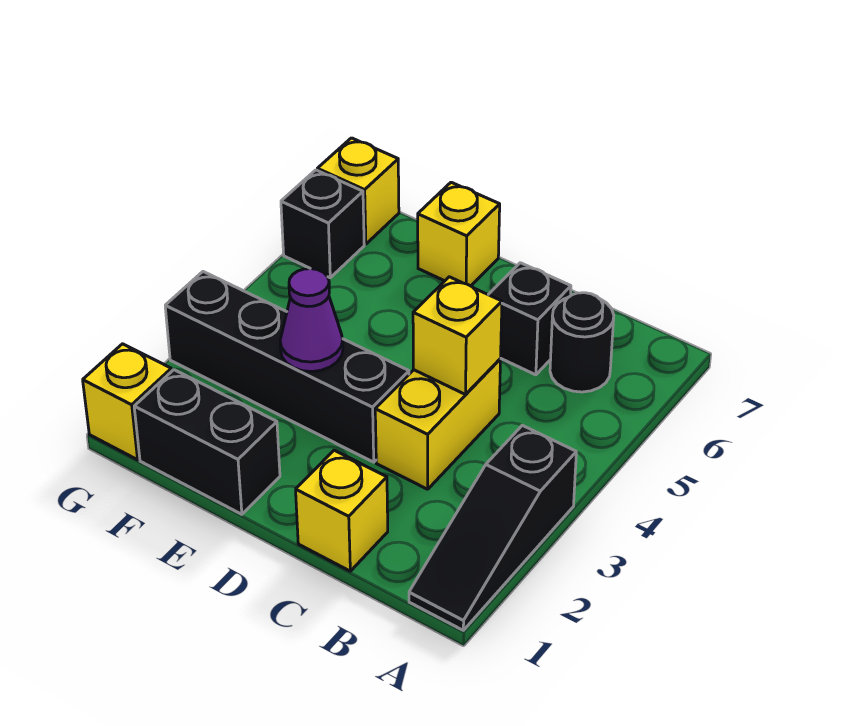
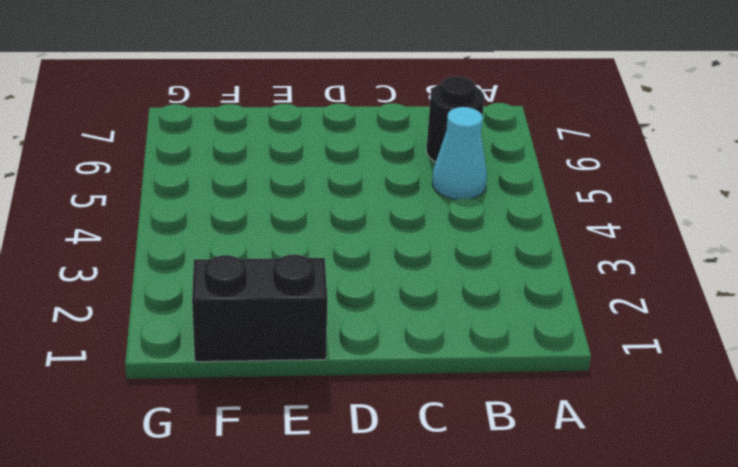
cyan 1x1 cone [432,107,487,200] -> none
none -> black 1x3 slope [409,425,576,630]
none -> yellow 1x1 brick [296,450,388,571]
none -> yellow 1x2 brick [375,359,500,489]

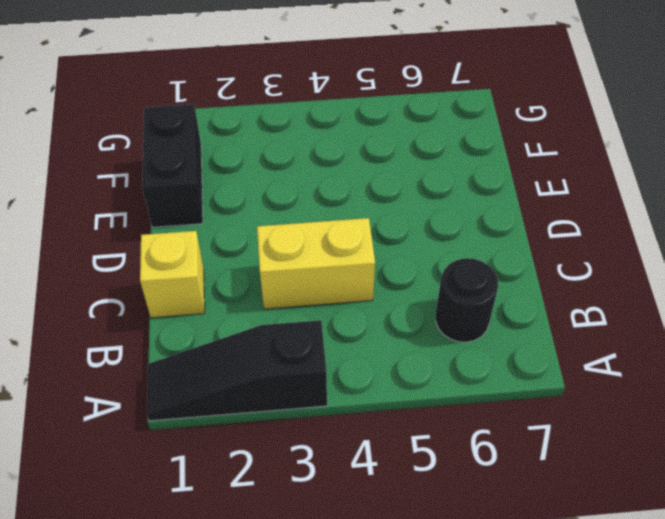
none -> black 1x1 brick [488,263,571,375]
none -> black 1x4 brick [165,272,409,462]
none -> yellow 1x1 brick [418,182,500,286]

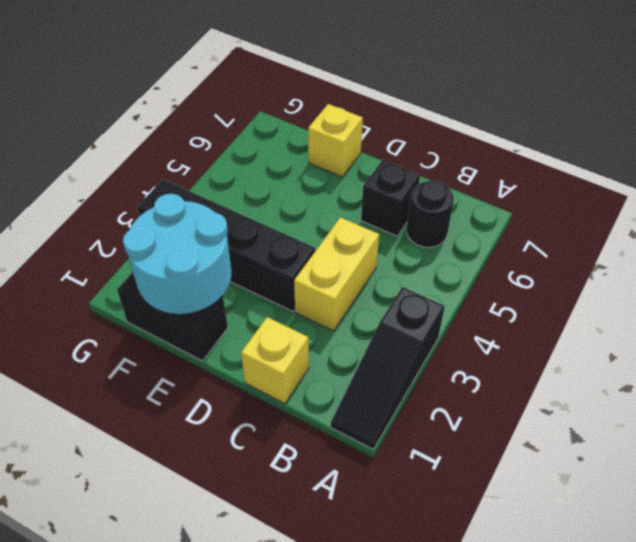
cyan 2x2 round brick [123,194,232,314] -> none
none -> yellow 1x1 brick [83,344,172,460]
none -> black 1x1 brick [281,170,364,278]
none -> yellow 1x1 brick [317,138,399,244]

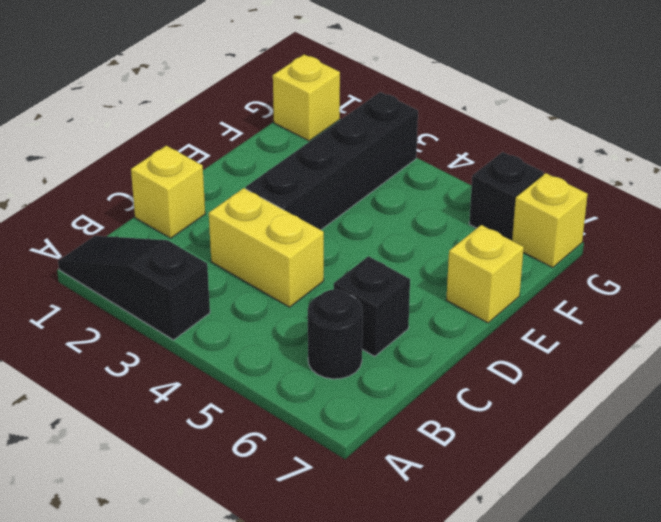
none -> black 1x2 brick [134,370,280,514]
none -> yellow 1x1 brick [413,277,502,394]
none -> purple 1x1 cone [280,269,343,372]

